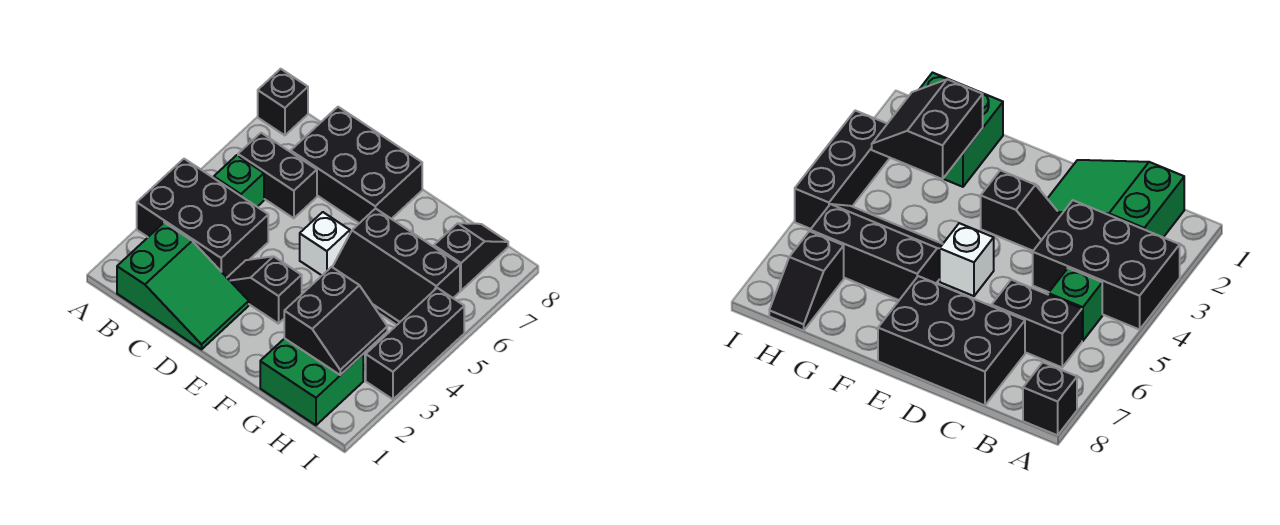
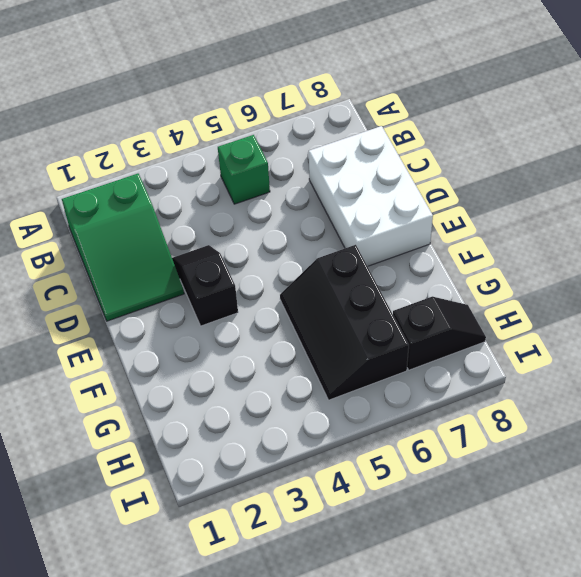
white 2x3 brick [309,126,433,266] -> black 2x3 brick [291,107,422,223]
none -> black 2x3 brick [137,159,268,277]
none -> black 1x1 brick [258,69,308,135]
none -> black 1x2 brick [238,133,317,218]

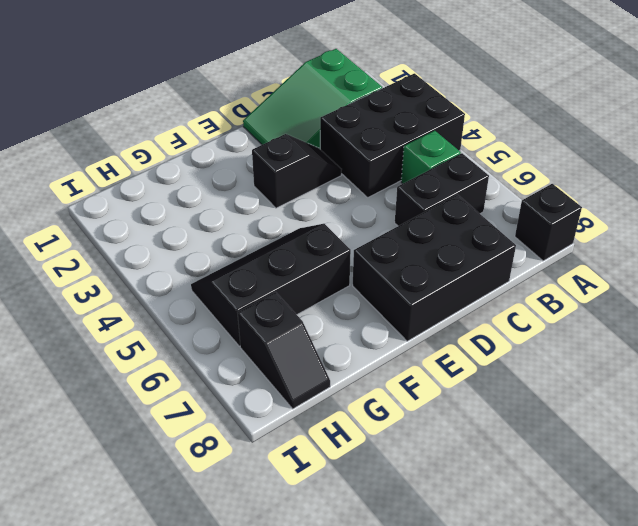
none -> white 1x1 brick [300,212,350,275]
none -> green 2x2 brick [260,338,363,425]
none -> black 1x3 brick [366,288,464,399]

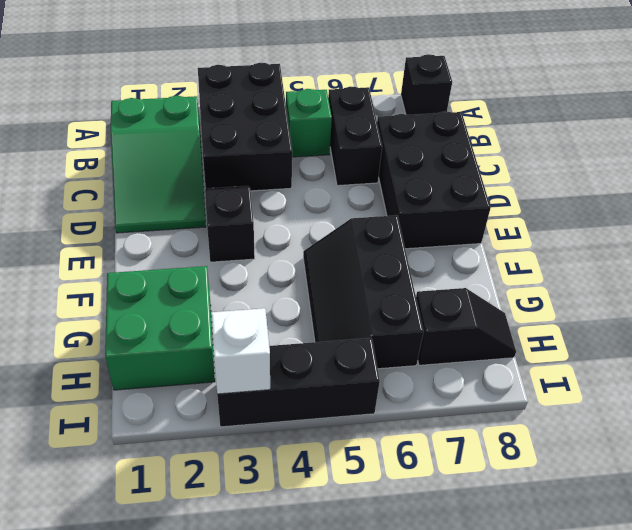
white 1x1 brick [211,308,270,394] -> white 1x1 brick moved to [300,212,350,275]
none -> black 2x2 slope [284,267,387,375]

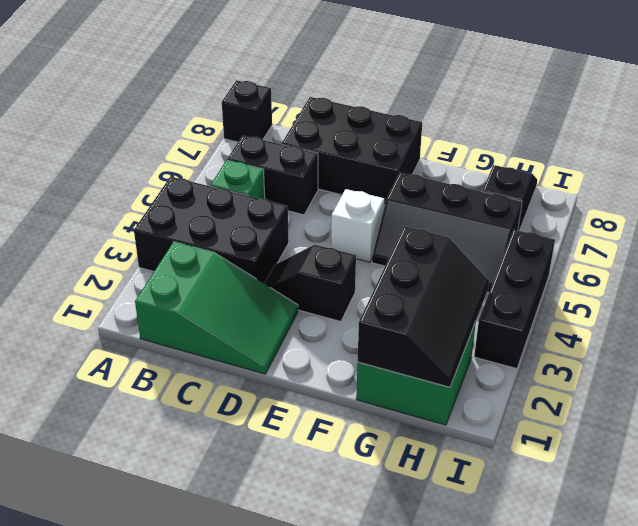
black 2x3 slope [358,226,489,387] -> black 2x2 slope [284,267,387,375]

